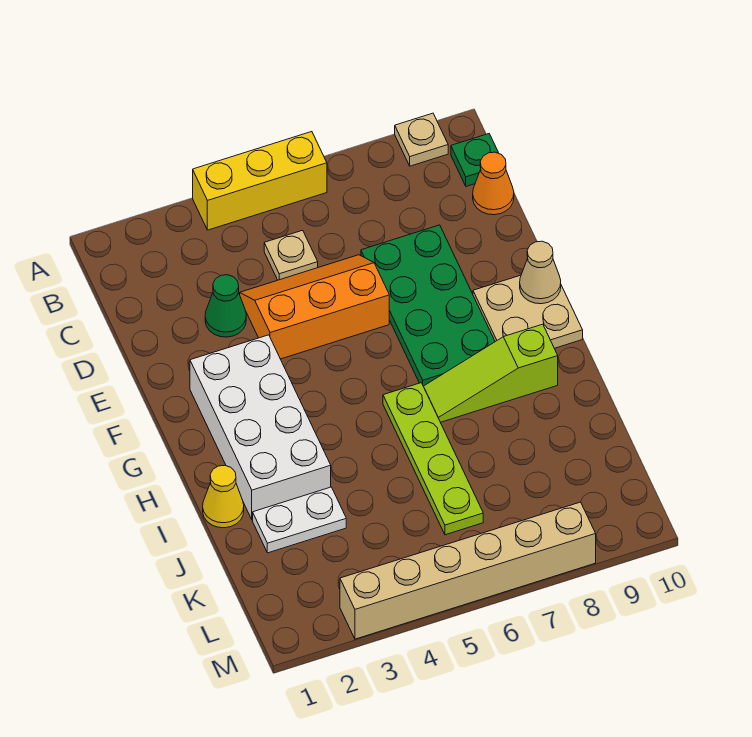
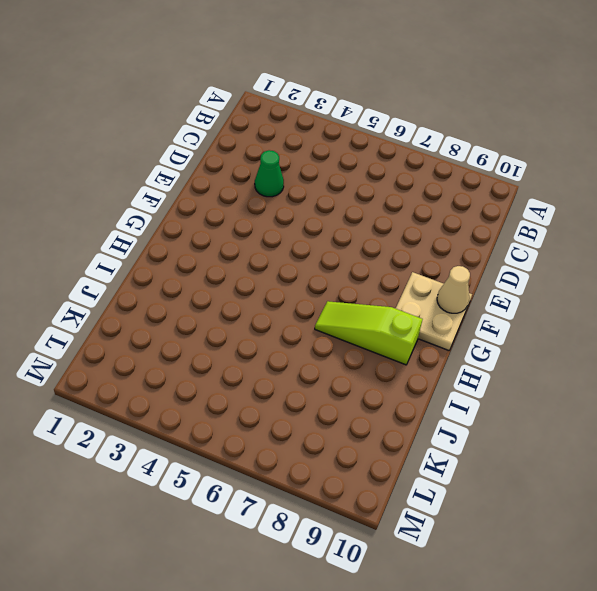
none -> yellow 1x3 brick [193,132,327,230]
none -> tan 1x1 plate [395,113,448,166]
none -> green 1x1 plate [451,134,498,186]

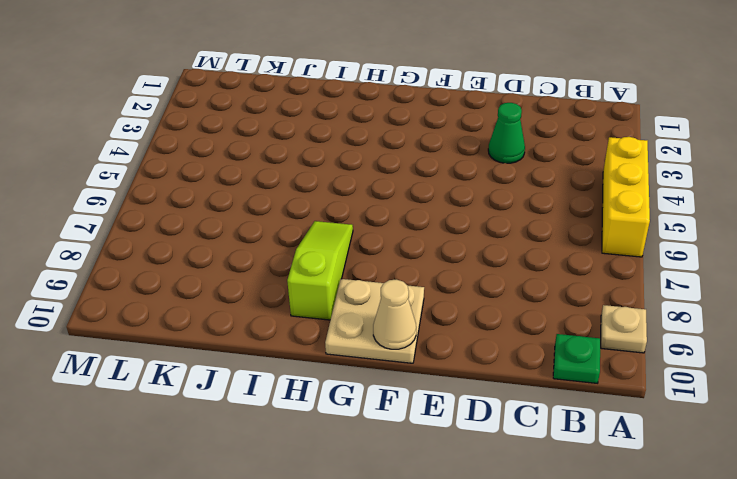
none -> tan 1x1 plate [264,230,318,280]
none -> orange 1x1 cone [473,152,514,215]
none -> orange 2x3 slope [240,255,389,359]

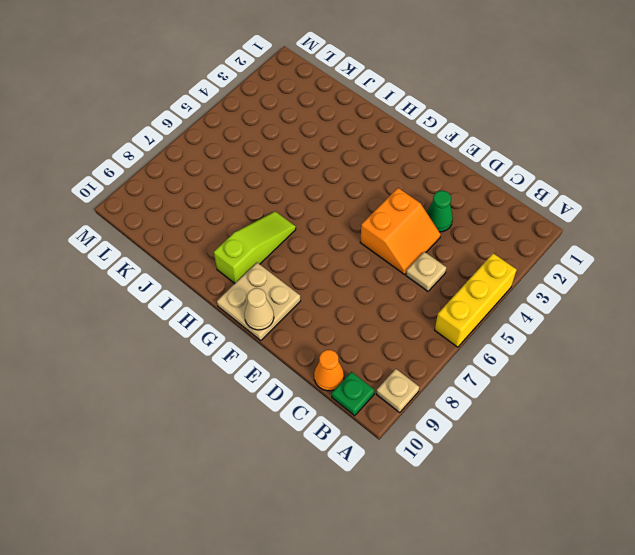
orange 2x2 slope [360,188,441,274] -> orange 2x3 slope [240,255,389,359]
none -> green 2x4 plate [361,225,495,386]
none -> white 2x4 brick [190,335,331,520]
none -> lime 1x4 plate [383,383,483,535]

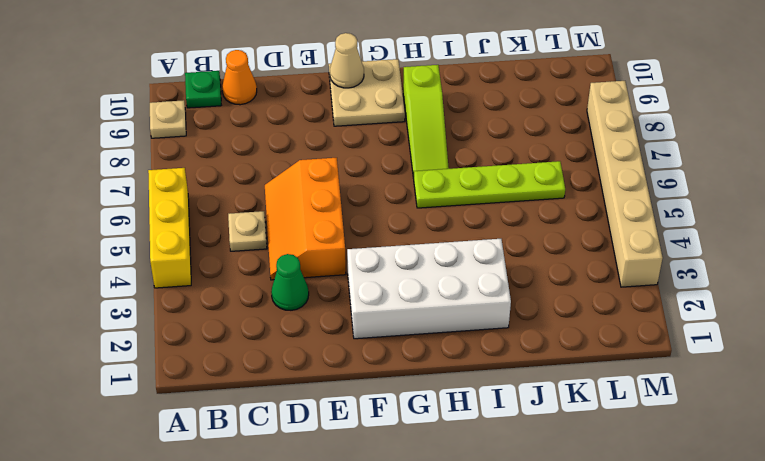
none -> green 2x4 plate [361,225,495,386]
none -> yellow 1x1 cone [203,466,244,528]
none -> white 1x2 plate [253,487,346,553]

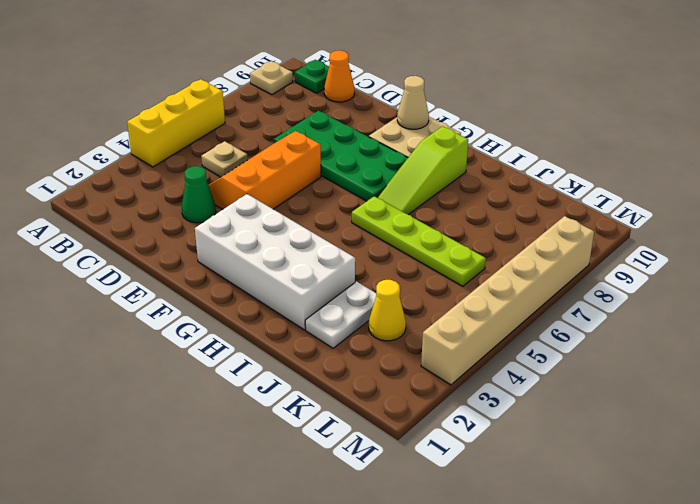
yellow 1x1 cone [369,280,406,341] -> yellow 1x1 cone moved to [203,466,244,528]

